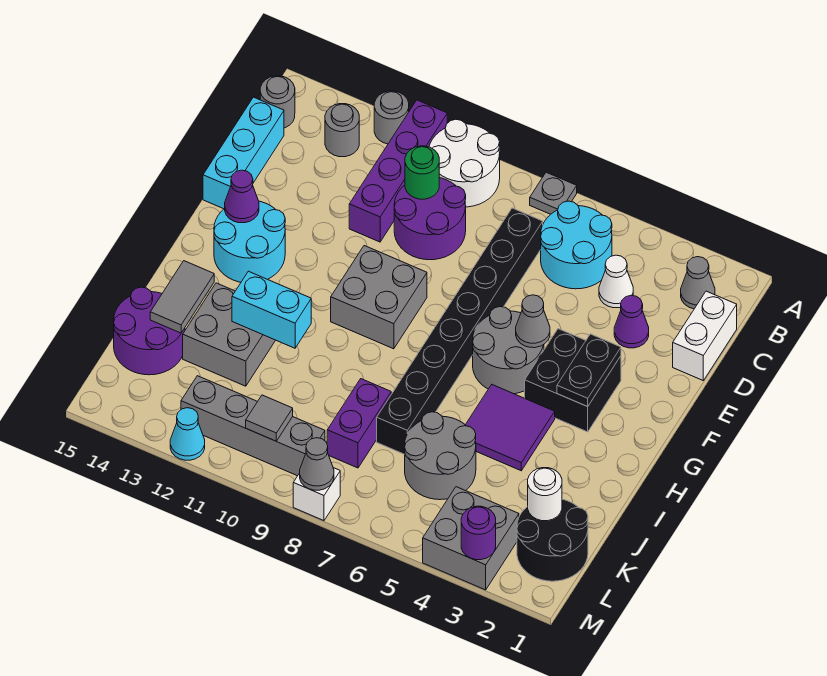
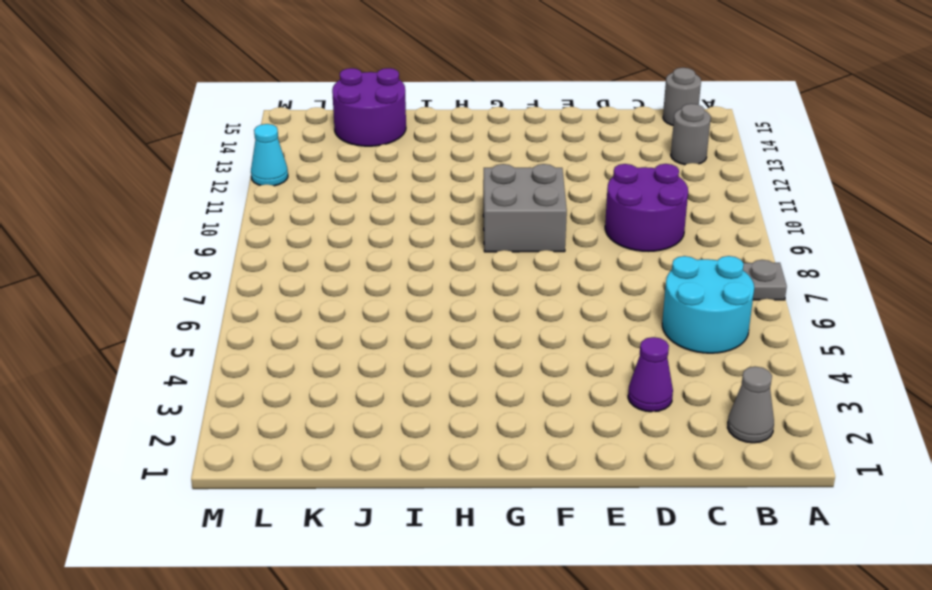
none -> white 2x2 round brick [429,119,500,207]
none -> purple 1x4 brick [349,100,447,242]
none -> grey 1x1 round brick [374,91,409,144]
none -> white 1x2 brick [673,291,737,380]

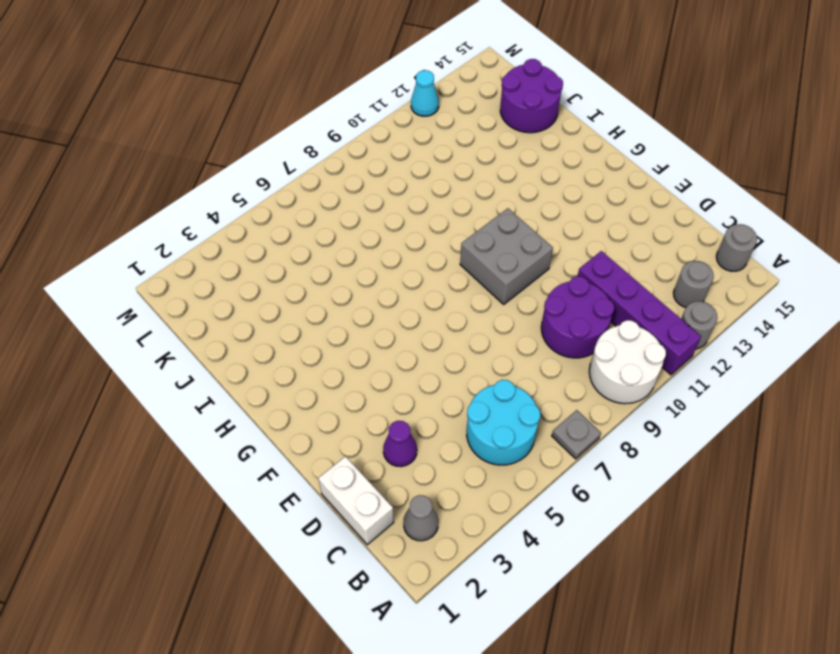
none -> white 1x1 cone [599,255,633,308]
none -> black 1x8 brick [377,208,543,454]
none -> cyan 1x3 brick [203,97,284,209]
none -> black 2x2 brick [525,329,621,432]

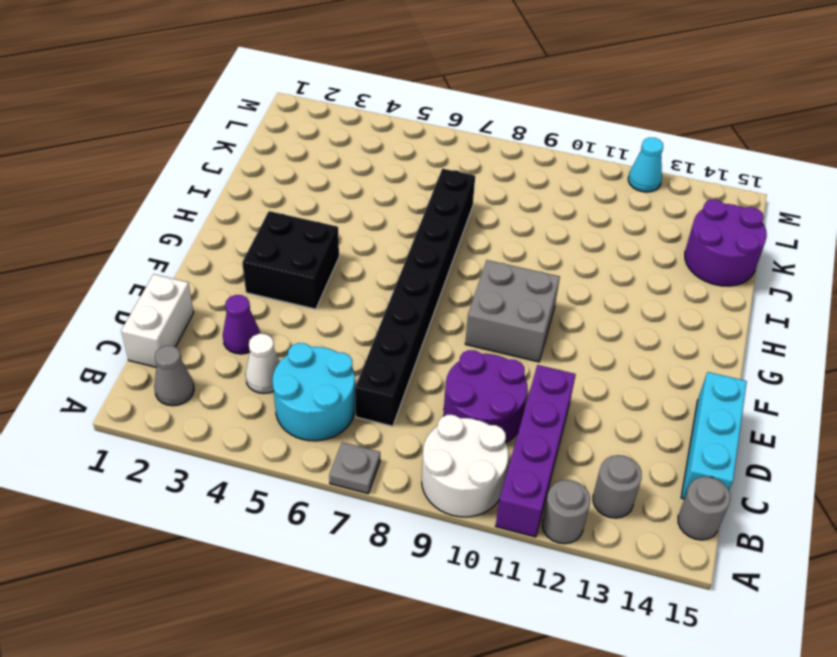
none -> grey 2x2 round brick [473,307,544,394]
none -> cyan 2x2 round brick [214,201,285,282]
none -> purple 2x2 tile [466,385,555,471]
none -> grey 2x2 brick [183,283,276,386]

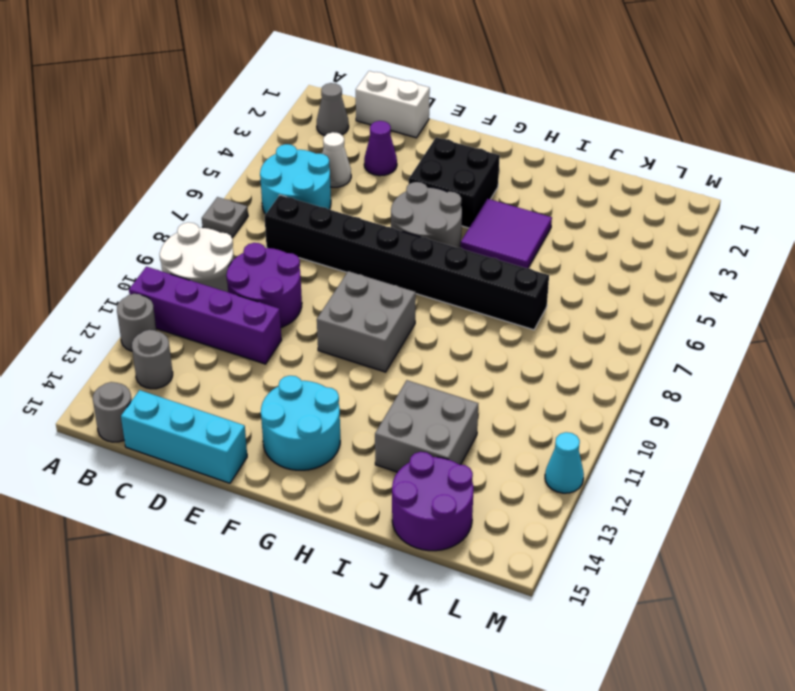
none -> grey 2x2 round brick [405,412,476,500]
none -> purple 1x2 brick [327,379,391,468]
none -> black 2x2 round brick [517,499,588,581]
none -> grey 2x2 brick [423,487,519,590]

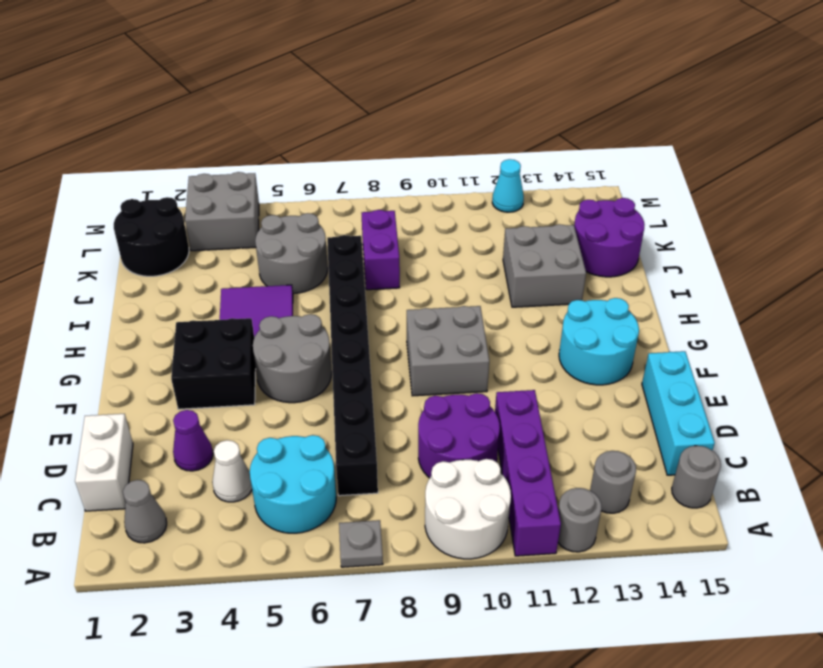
none -> grey 1x4 brick [181,376,325,476]
none -> white 1x1 brick [293,468,340,521]
none -> green 1x1 round brick [405,146,439,199]
none -> black 1x2 plate [557,334,621,407]

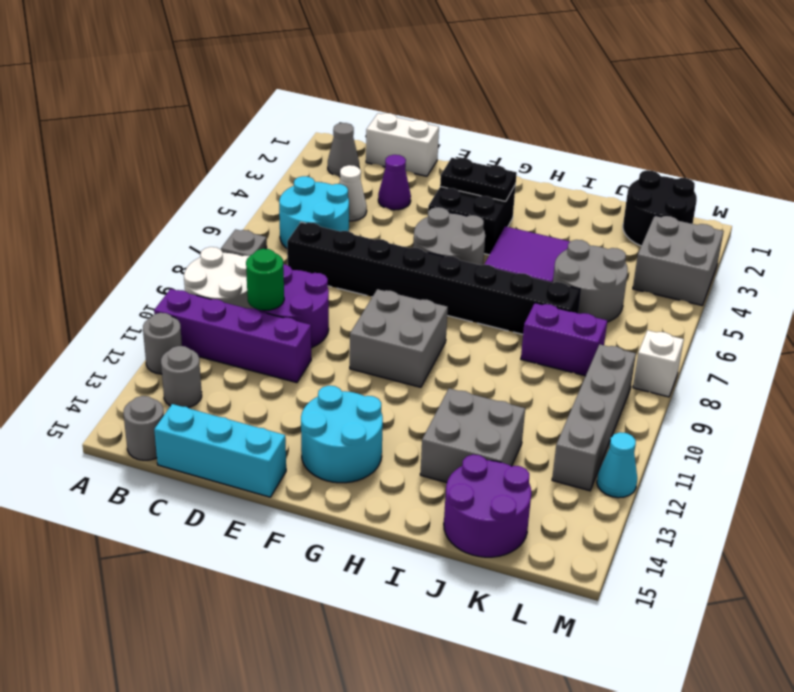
none -> grey 1x1 cone [516,295,550,348]
none -> purple 1x1 cone [225,170,259,223]
none -> cyan 1x2 brick [232,271,311,348]
none -> grey 1x2 tile [150,261,214,333]

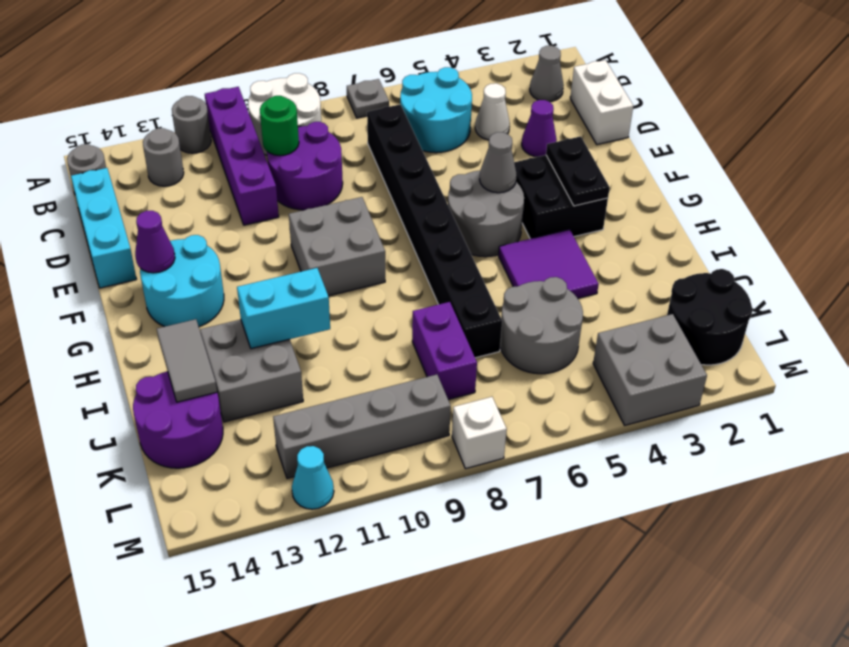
none -> white 1x1 round brick [528,468,562,521]
none -> grey 1x1 tile [246,395,293,441]
none -> purple 1x1 round brick [461,506,496,560]
none -> grey 1x1 cone [300,438,334,490]

